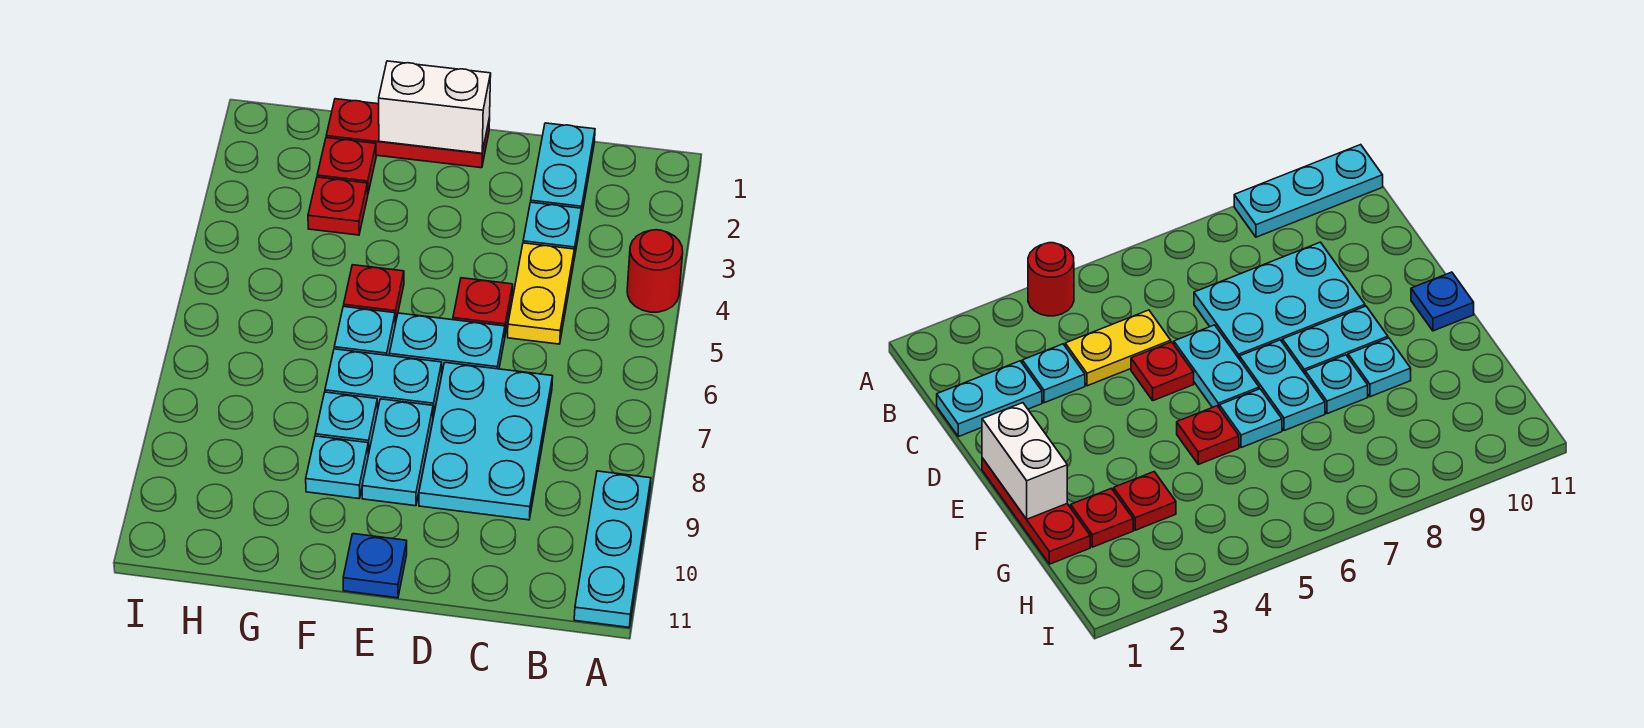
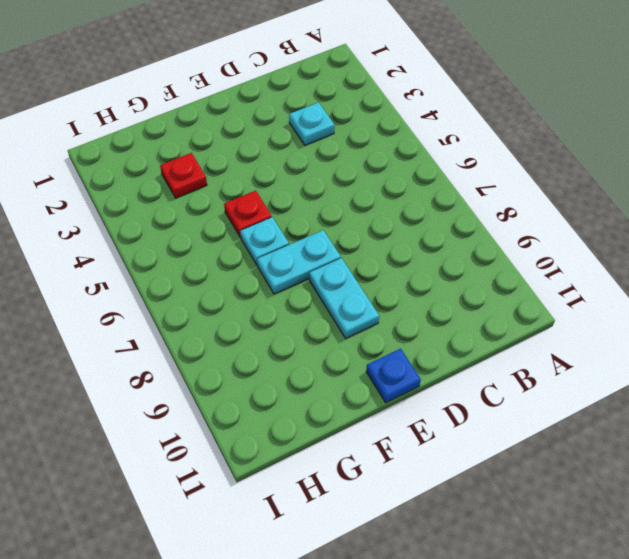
none -> red 1x1 round brick [627,230,683,312]
none -> cyan 1x3 plate [574,471,651,627]
none -> cyan 1x2 plate [531,123,595,218]

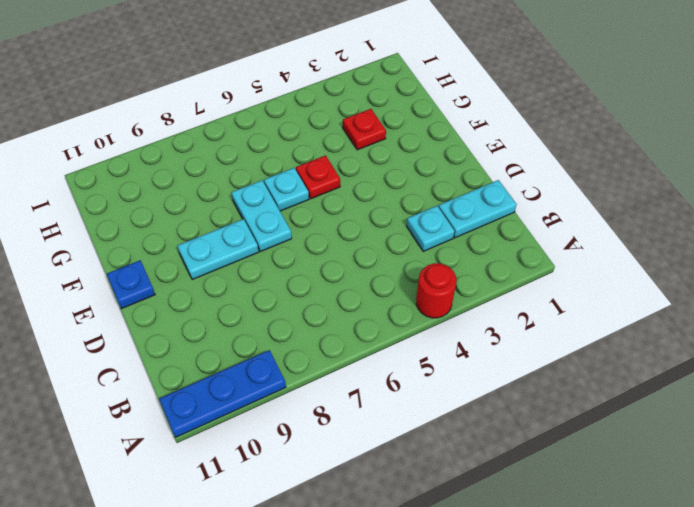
blue 1x3 plate [159,350,286,437] -> cyan 1x3 plate [574,471,651,627]
none -> yellow 1x2 plate [508,243,574,344]
none -> cyan 2x3 plate [419,363,553,520]
none -> red 1x1 plate [453,278,513,334]

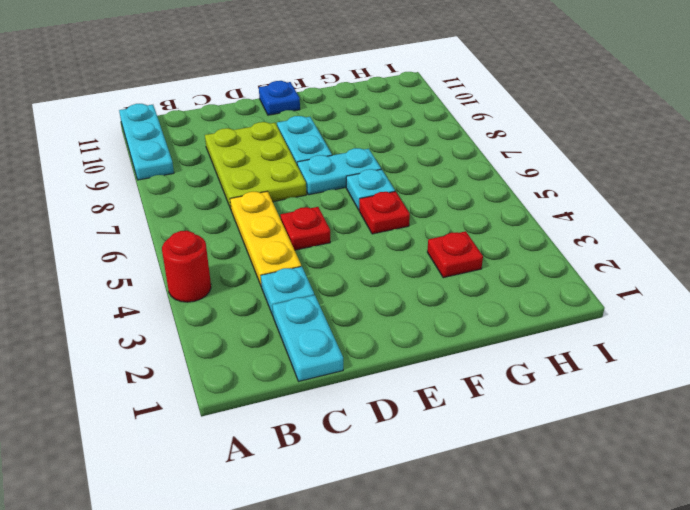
yellow 1x3 plate [230,191,301,287] -> yellow 1x2 plate [508,243,574,344]
lime 2x3 plate [205,122,306,209] -> cyan 2x3 plate [419,363,553,520]
none -> cyan 1x2 plate [389,313,505,372]
none -> red 1x3 plate [326,99,490,168]
none -> cyan 1x1 plate [315,392,378,454]

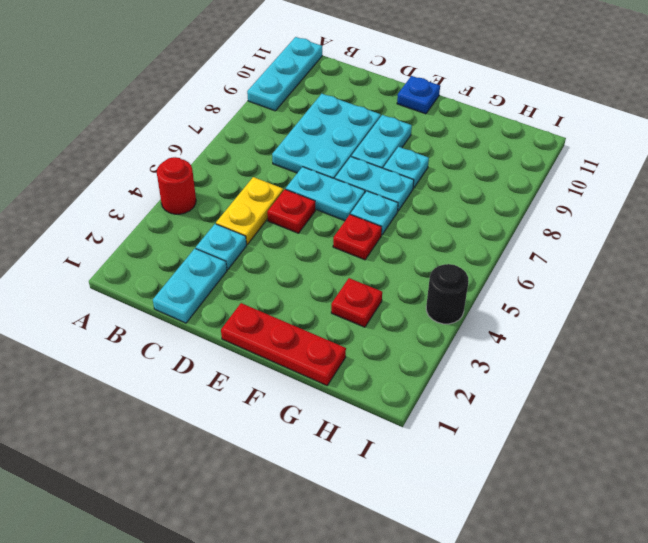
black 1x1 round brick [426,264,469,324] -> none
none -> cyan 1x1 plate [306,436,368,499]
none -> red 1x1 plate [317,138,376,193]
none -> white 1x2 brick [379,61,491,153]

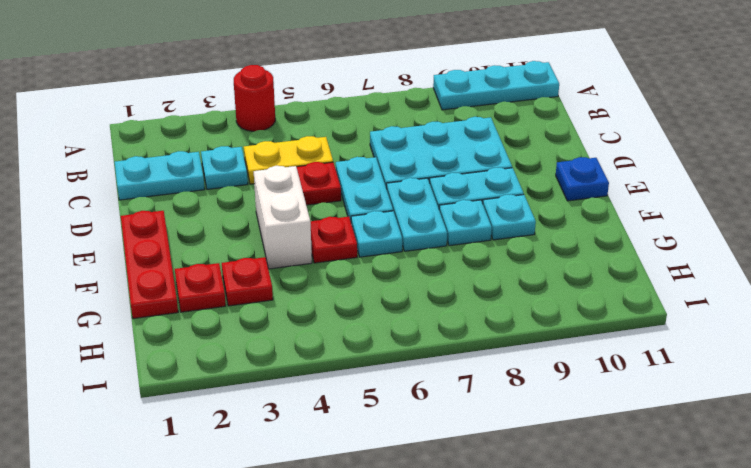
white 1x2 brick [254,166,312,269] -> white 1x2 brick moved to [379,61,491,153]

